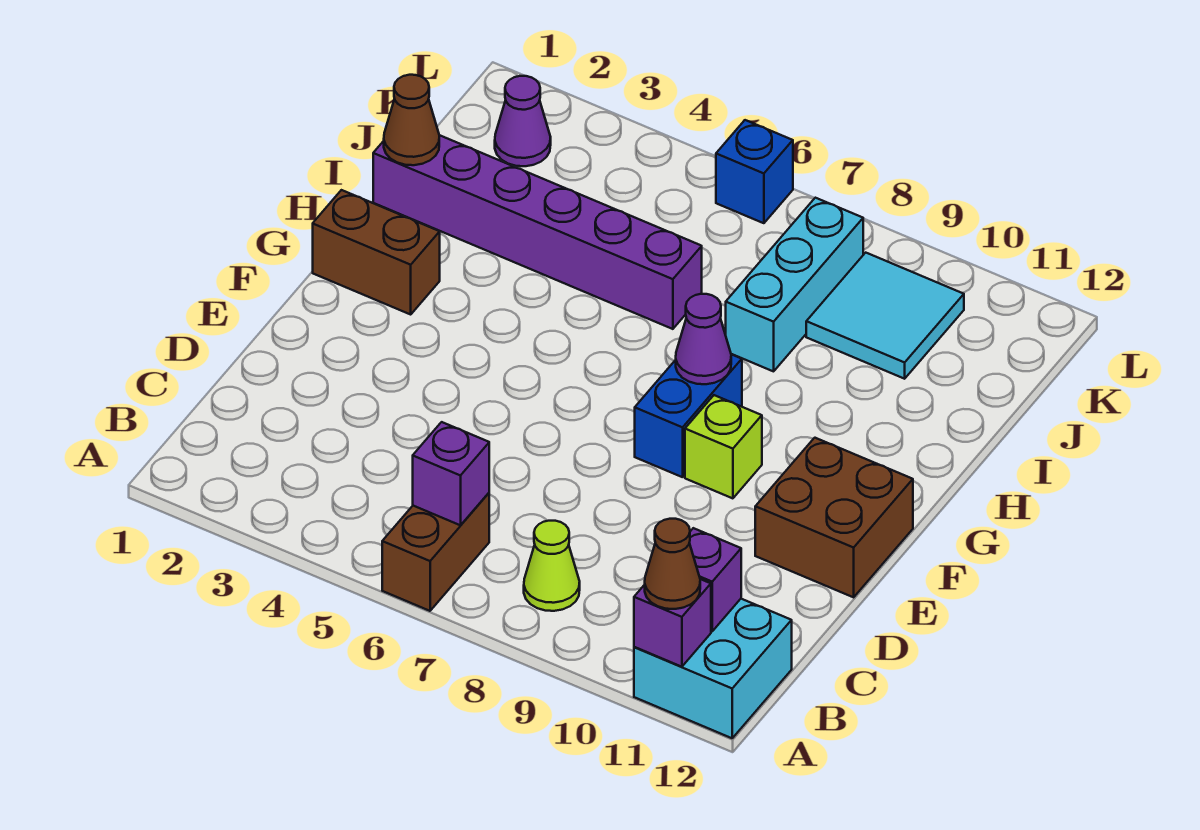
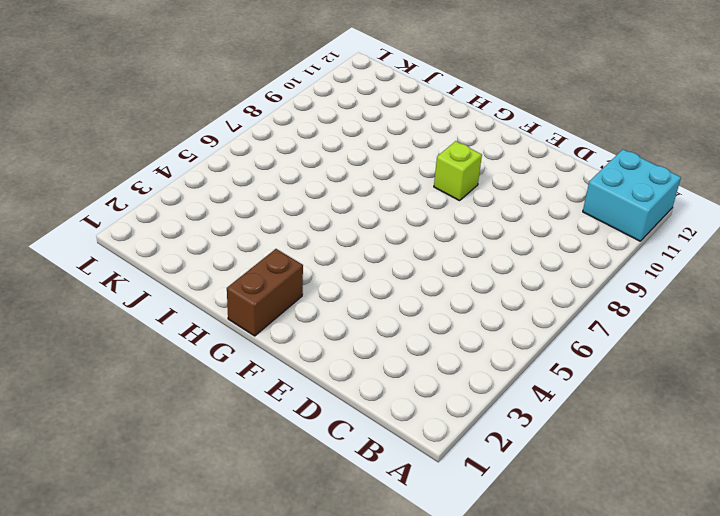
none -> brown 1x2 brick [382,493,489,611]
none -> lime 1x1 cone [524,521,580,611]
none -> brown 2x2 brick [755,438,913,597]

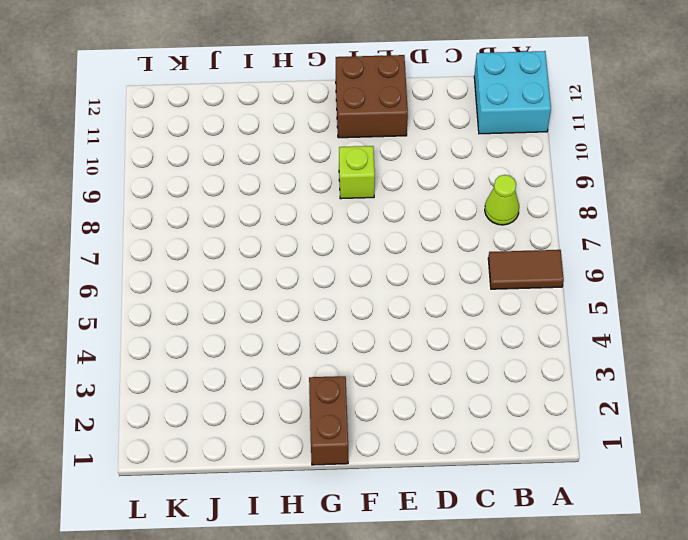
brown 1x2 tile [488,250,564,289] -> brown 1x2 brick [382,493,489,611]
none -> blue 1x2 brick [635,355,742,477]
none -> purple 1x6 brick [373,135,702,329]
none -> cyan 1x3 brick [726,198,863,371]

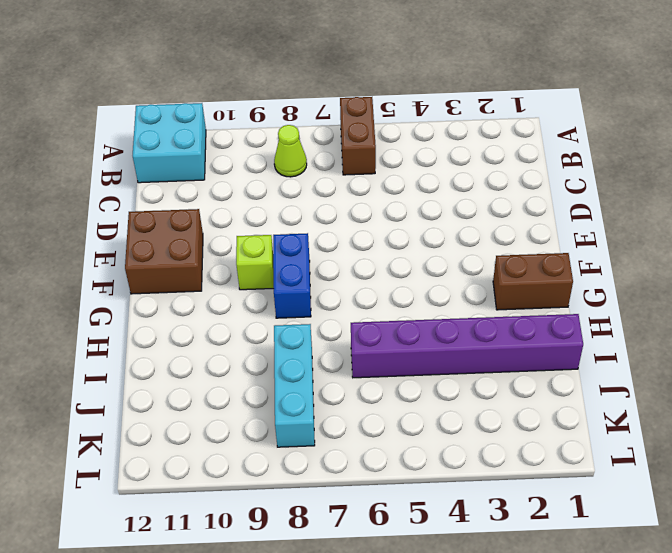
none -> cyan 2x2 tile [806,253,964,379]
none -> purple 1x1 cone [495,76,551,166]
none -> blue 1x1 brick [716,120,793,223]

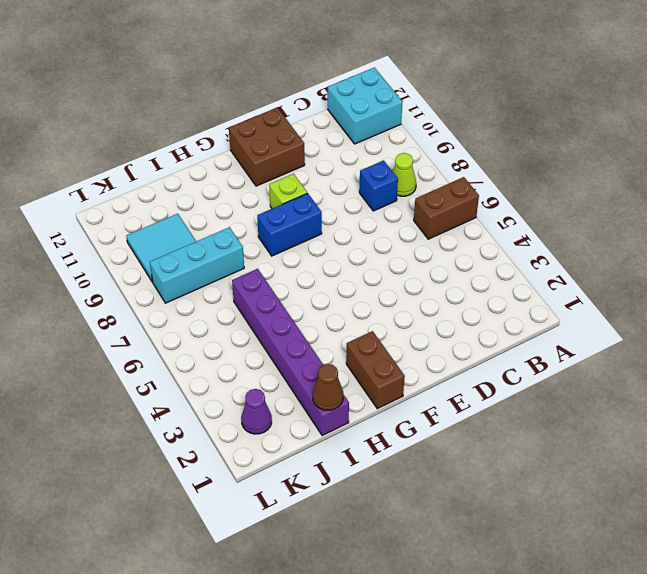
blue 1x1 brick [359,160,398,211] -> blue 1x1 brick moved to [716,120,793,223]
none -> purple 1x1 brick [634,579,711,667]
none -> purple 1x1 brick [413,422,489,525]
none -> purple 1x1 brick [689,528,741,631]

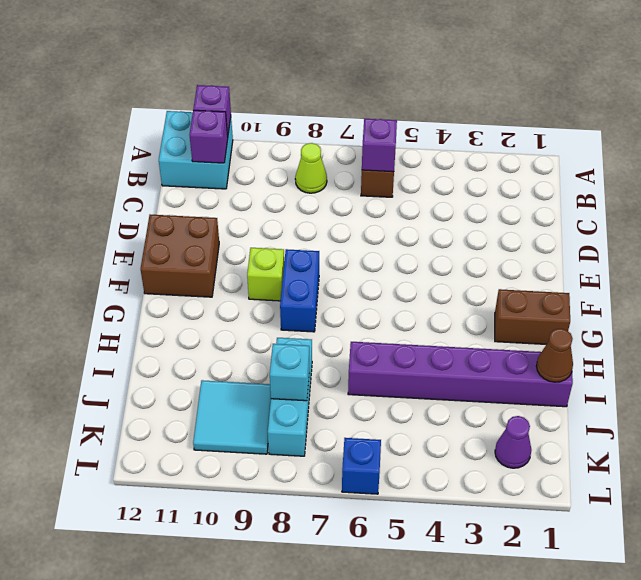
cyan 1x1 brick [270,344,309,401] -> none
none -> purple 1x1 cone [676,294,731,384]
none -> brown 1x1 cone [645,519,700,609]

